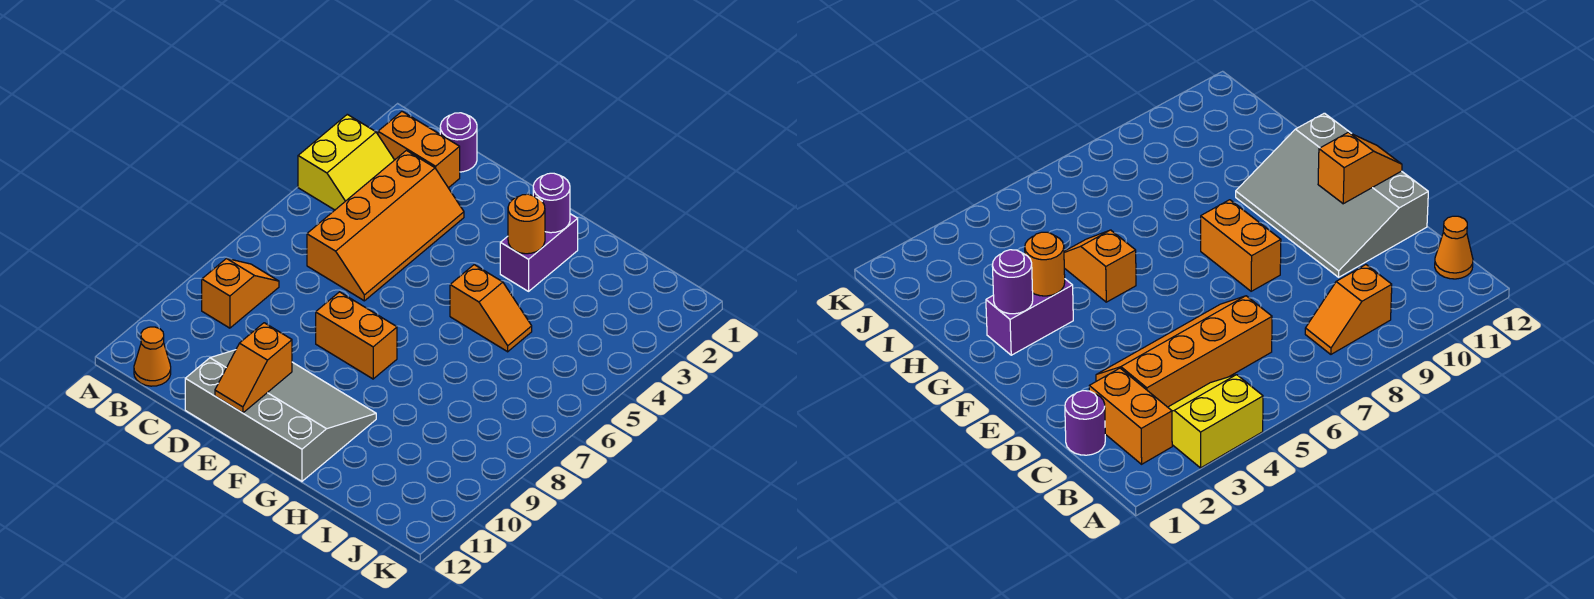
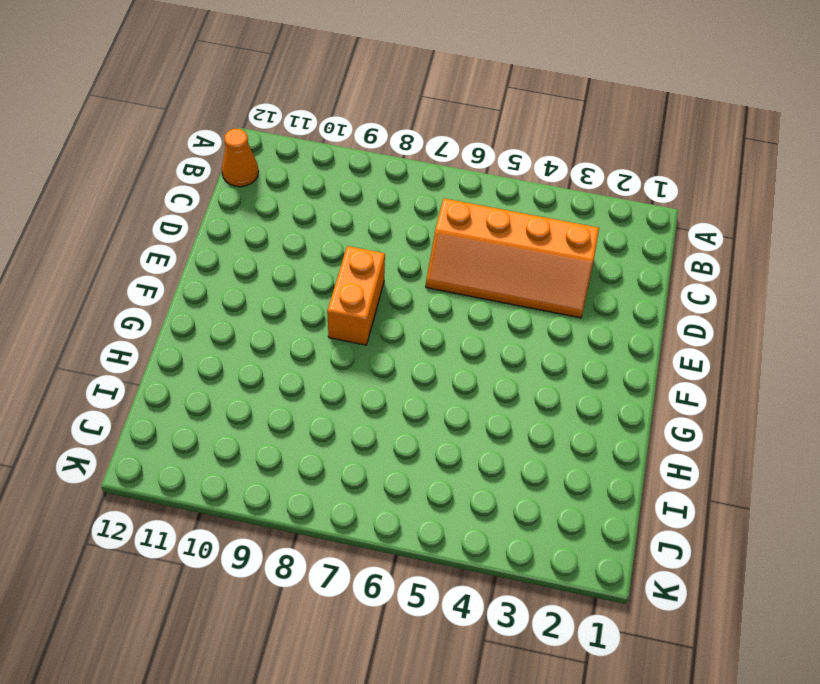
none -> yellow 2x2 slope [298,114,394,210]
none -> orange 1x2 brick [378,112,460,188]
none -> orange 1x2 slope [202,259,279,328]

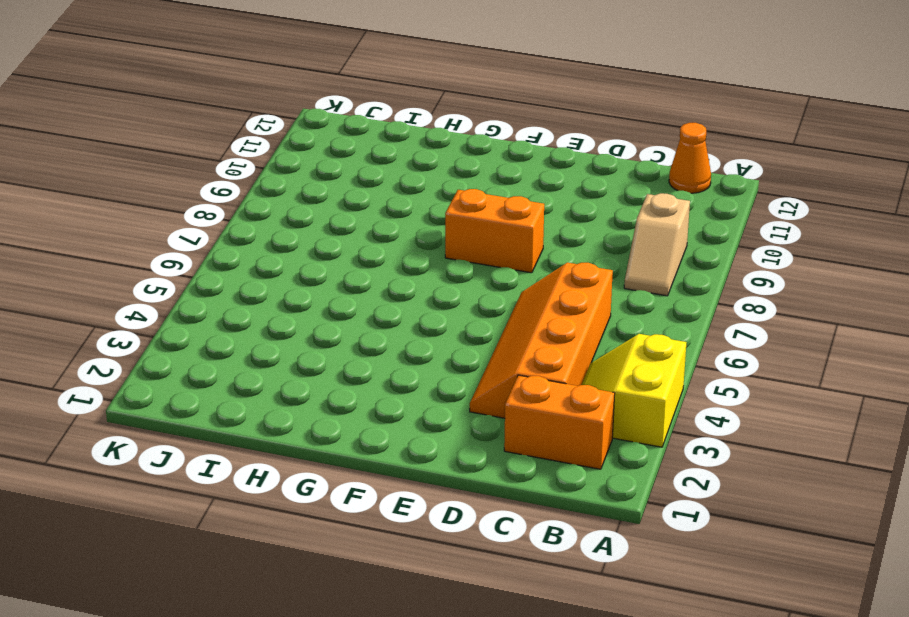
tan 1x2 slope [624,193,690,296] -> orange 1x2 slope [202,259,279,328]
none -> purple 1x1 round brick [440,113,477,172]
none -> grey 3x4 slope [185,350,376,481]
none -> purple 1x2 brick [500,214,578,291]

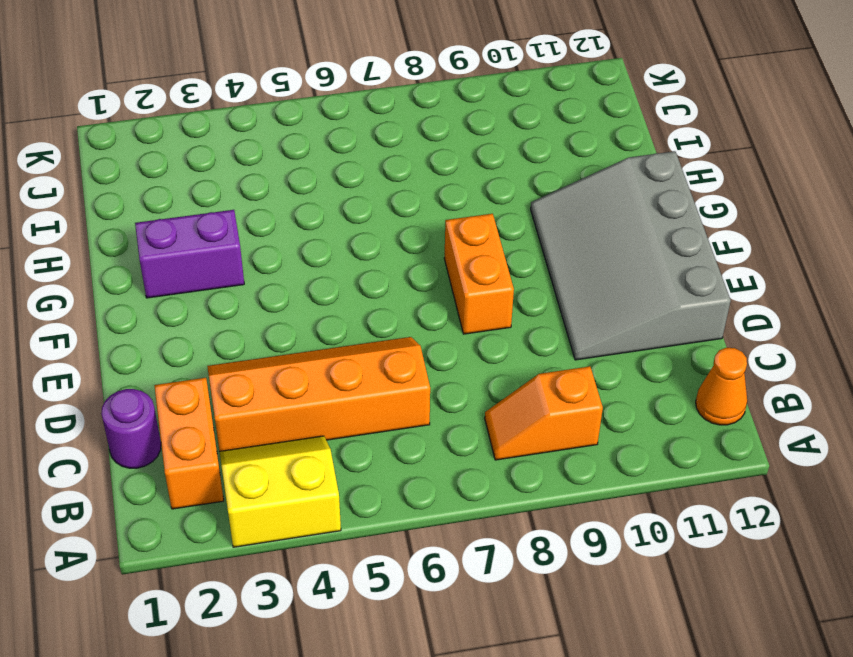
none -> orange 1x2 slope [450,265,532,352]
none -> orange 1x2 slope [215,323,292,413]
none -> purple 1x1 round brick [533,173,570,233]

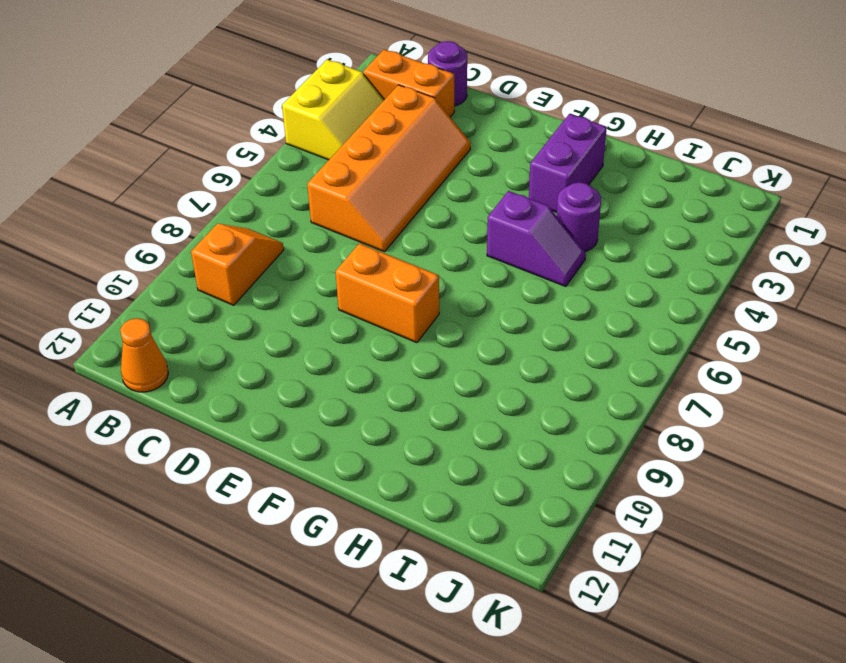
purple 1x2 slope [487,191,586,287] -> orange 1x2 slope [450,265,532,352]
purple 1x1 round brick [557,182,601,252] -> purple 1x1 round brick moved to [533,173,570,233]
none -> grey 3x4 slope [185,350,376,481]
none -> orange 1x2 slope [215,323,292,413]
none -> orange 1x1 round brick [508,194,545,254]

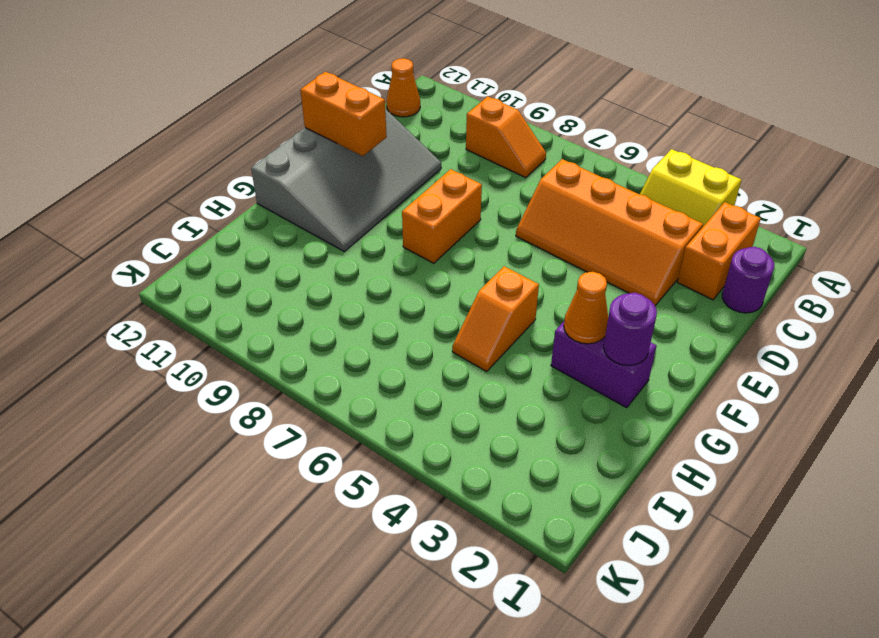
orange 1x2 brick [300,72,387,156] -> orange 1x2 slope [215,323,292,413]
orange 1x1 cone [564,272,608,344] -> orange 1x1 round brick [508,194,545,254]

